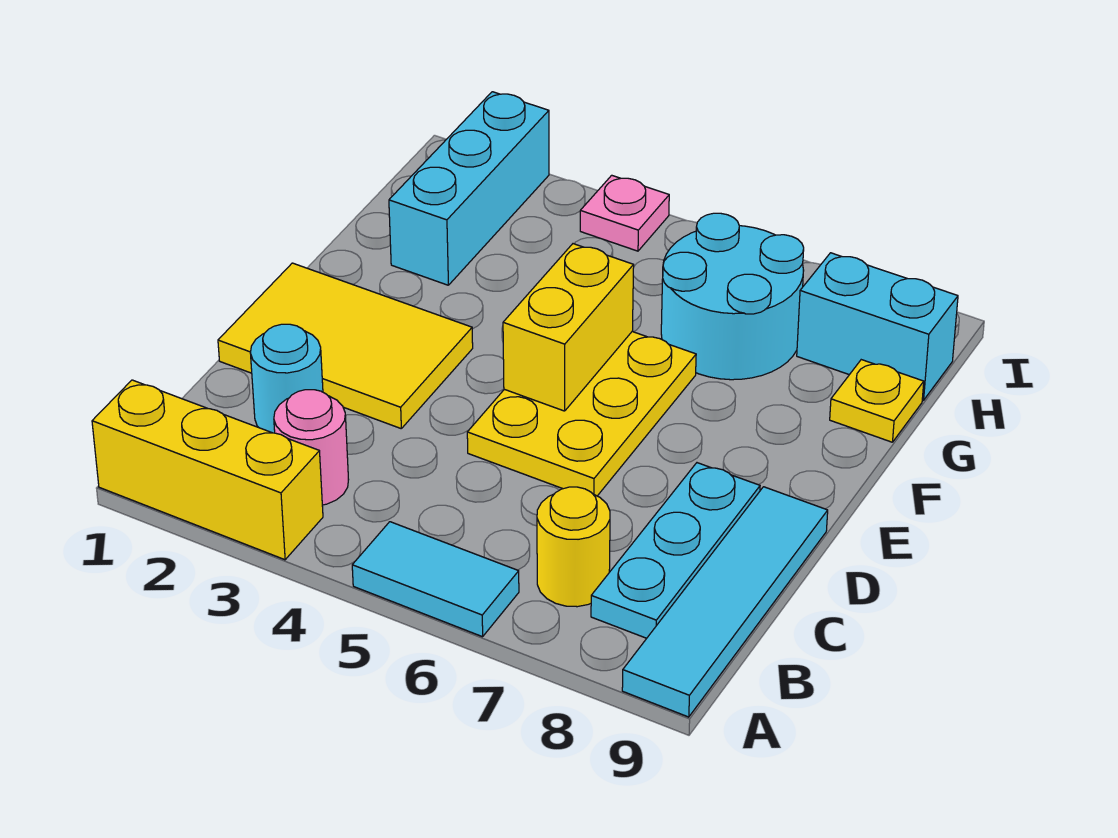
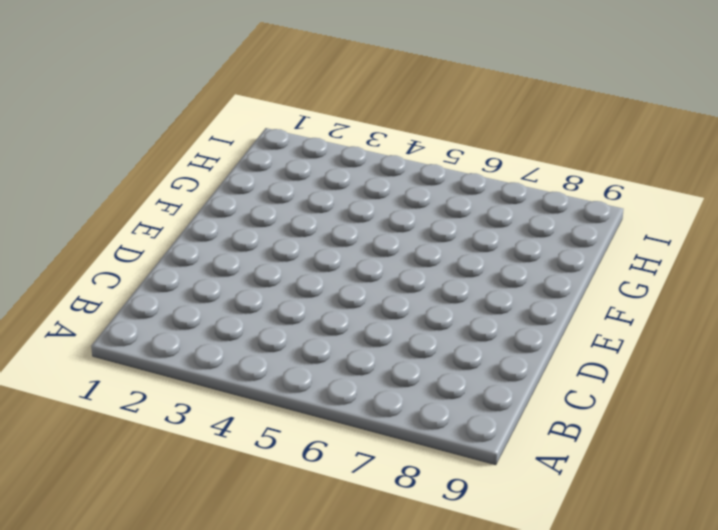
none -> yellow 1x3 brick [92,380,323,560]
none -> cyan 1x2 tile [352,522,519,637]
none -> cyan 1x4 tile [622,487,828,717]

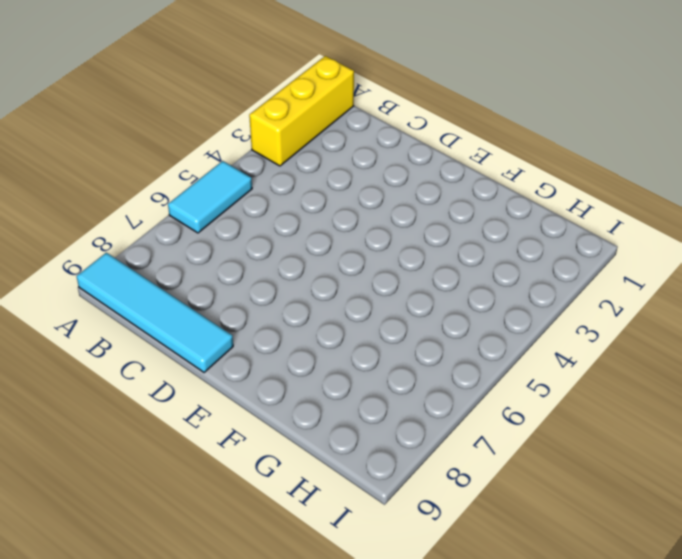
none -> pink 1x1 round brick [274,390,349,505]
none -> yellow 1x1 round brick [537,487,610,607]
none -> cyan 1x3 plate [591,463,760,638]

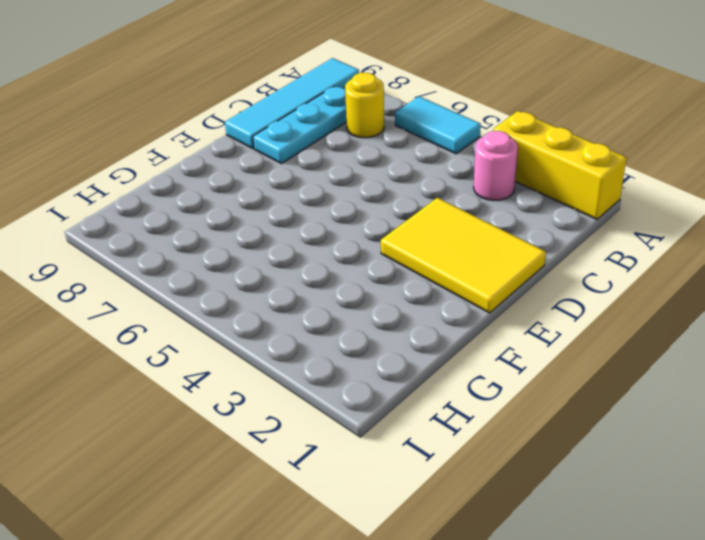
none -> cyan 1x1 round brick [250,324,323,433]
none -> yellow 2x3 plate [467,332,696,496]
none -> cyan 1x3 brick [389,92,549,285]

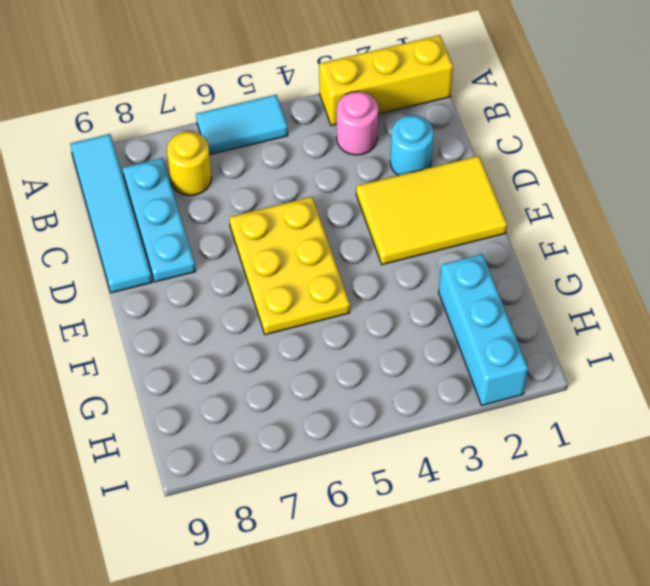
none -> cyan 2x2 round brick [661,213,804,380]
none -> yellow 1x1 plate [830,360,924,442]
none -> cyan 1x2 brick [797,253,958,400]

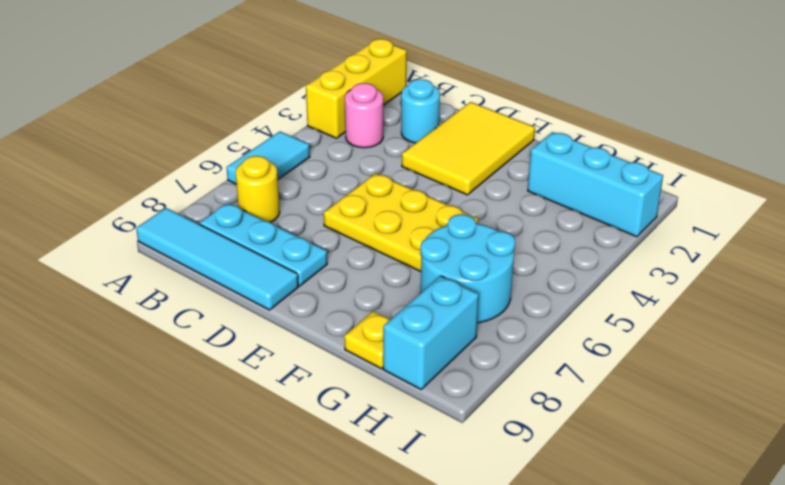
none -> pink 1x1 plate [580,175,669,251]
none -> yellow 1x2 brick [503,244,634,411]

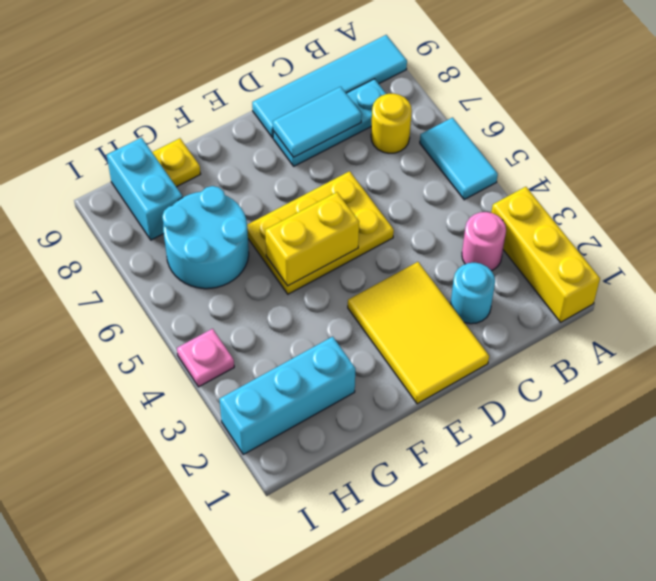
cyan 1x2 tile [273,87,362,157] -> none

